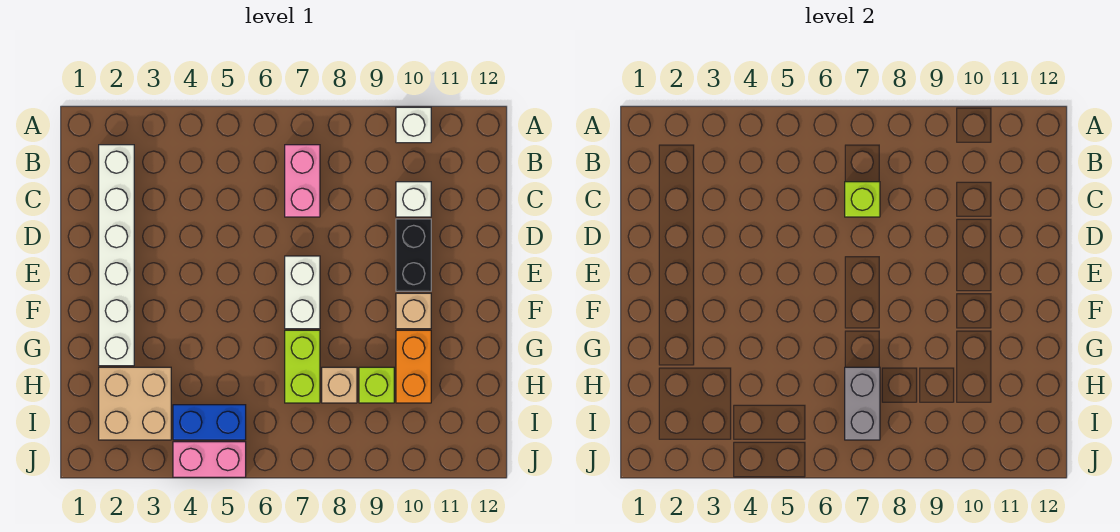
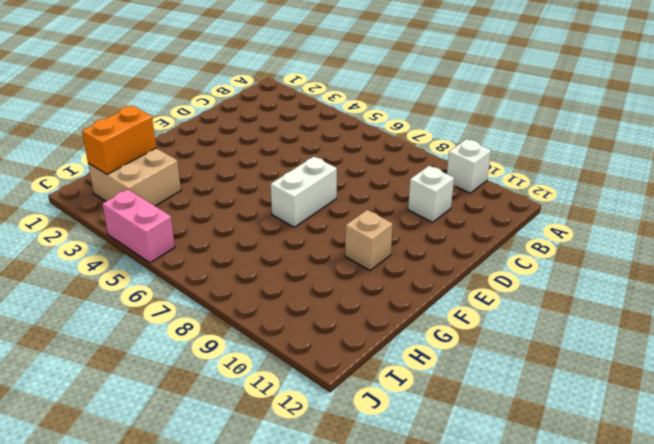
orange 1x2 brick [82,105,156,174] -> orange 1x2 brick moved to [396,330,431,403]
none -> white 1x6 brick [99,145,134,366]
none -> pink 1x2 brick [285,145,320,217]
none -> black 1x2 brick [396,219,431,291]

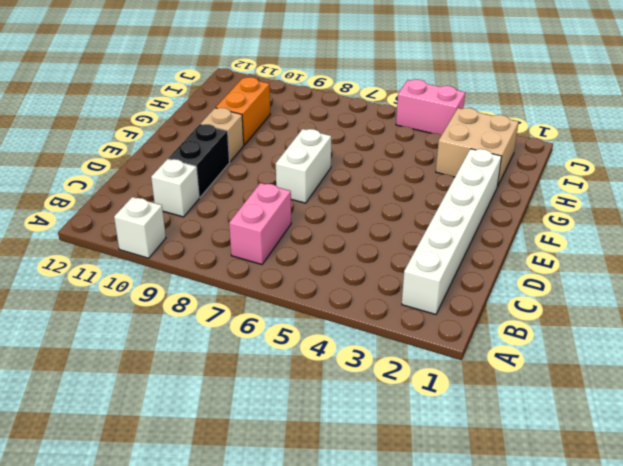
none -> lime 1x2 brick [285,330,320,403]
none -> tan 1x1 brick [322,367,357,403]
none -> lime 1x1 brick [359,367,394,403]

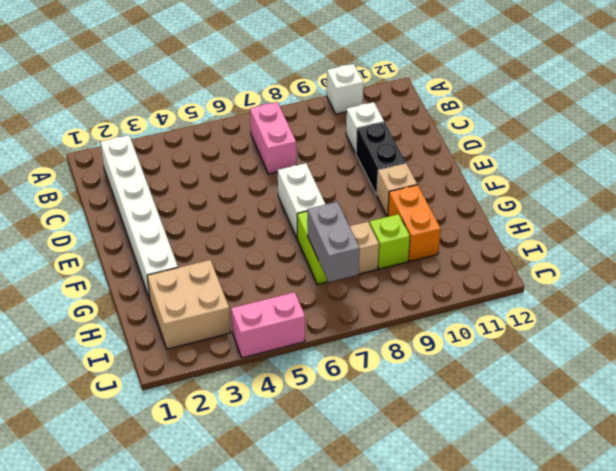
none -> blue 1x2 brick [173,405,246,440]
none -> lime 1x1 brick [845,182,880,217]

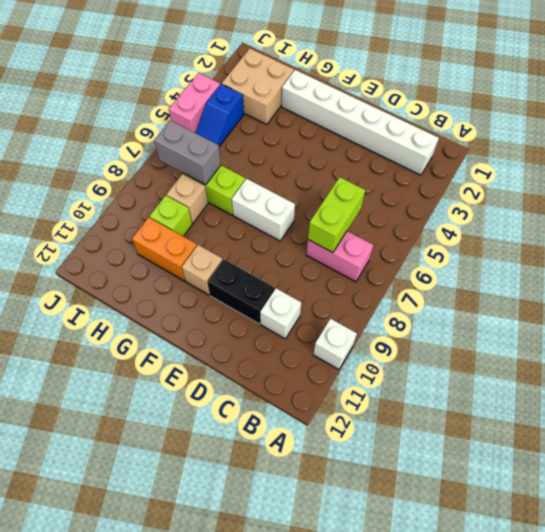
lime 1x2 brick [308,177,365,253] -> lime 1x1 brick [845,182,880,217]
blue 1x2 slope [196,84,244,146] -> blue 1x2 brick [173,405,246,440]

